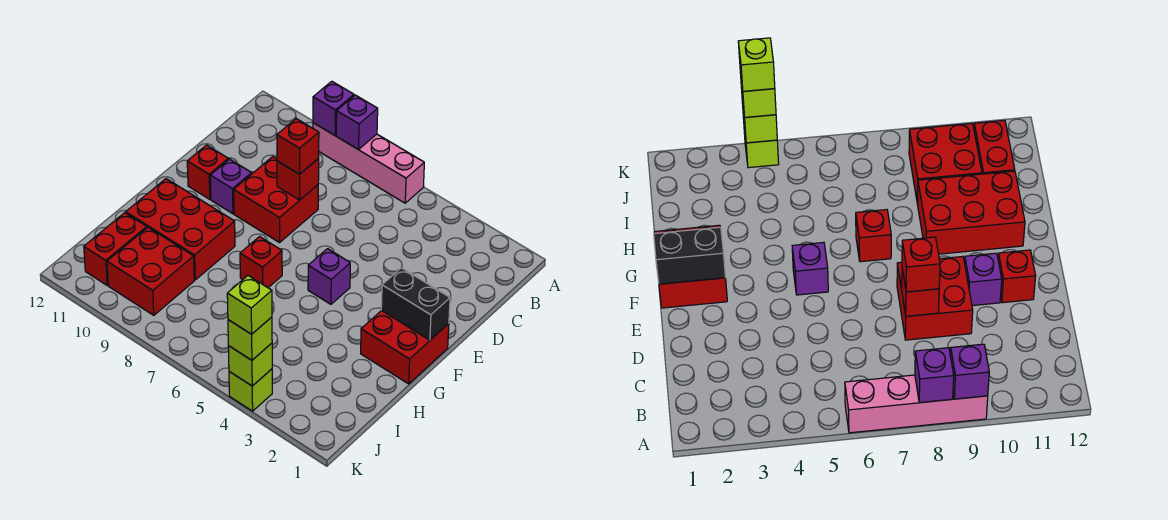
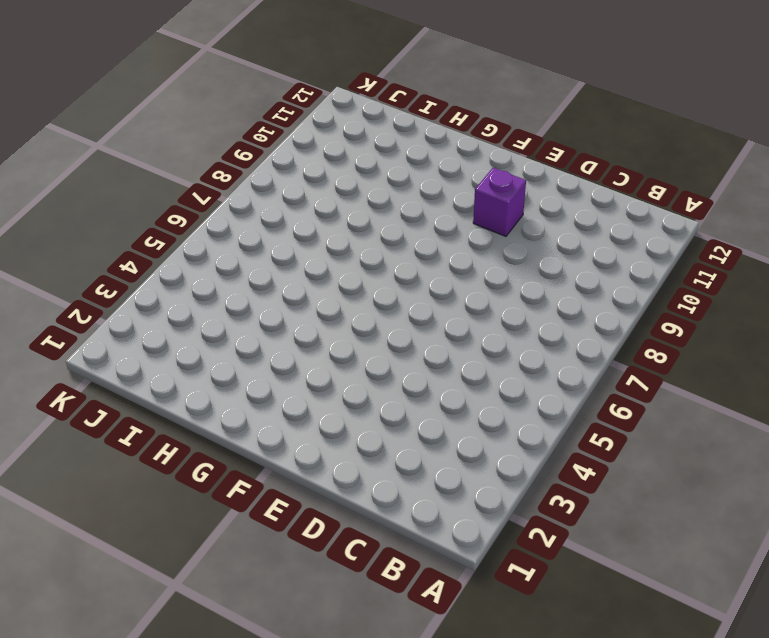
none -> pink 1x4 brick [313,123,424,203]
none -> red 2x2 brick [234,157,318,243]
none -> red 1x1 brick [187,145,228,199]

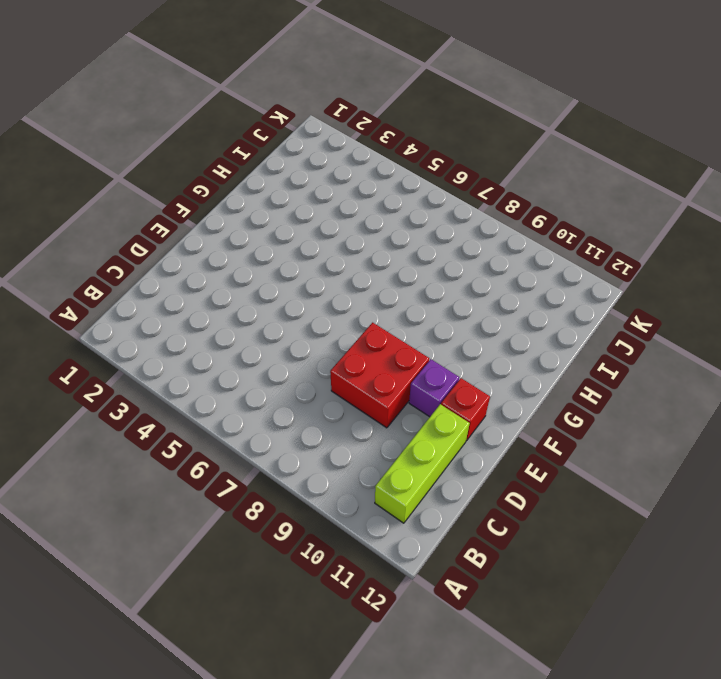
lime 1x3 brick [375,404,470,523] -> none
none -> pink 1x4 brick [313,123,424,203]
none -> red 2x2 brick [361,310,449,384]
none -> purple 1x1 brick [308,249,350,304]

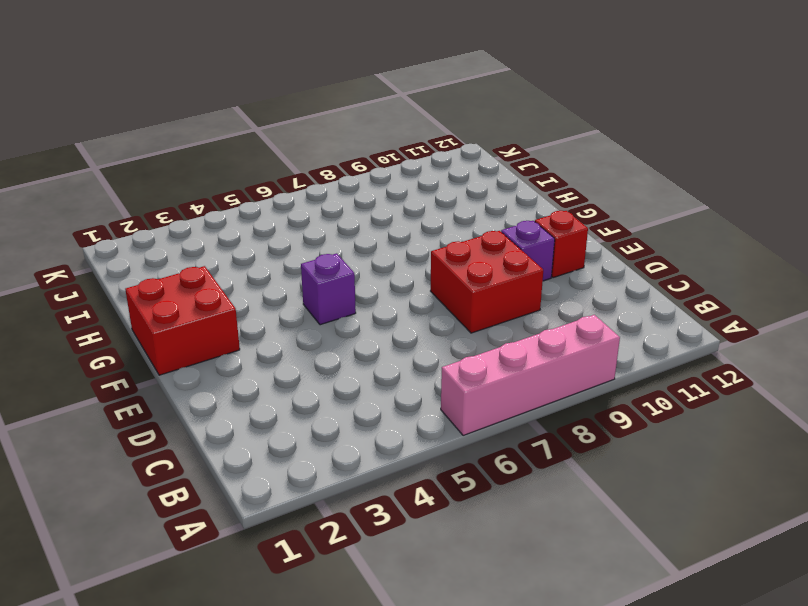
none -> red 1x1 brick [240,237,282,288]
none -> red 2x3 brick [126,179,235,280]
none -> red 2x2 brick [107,227,194,315]

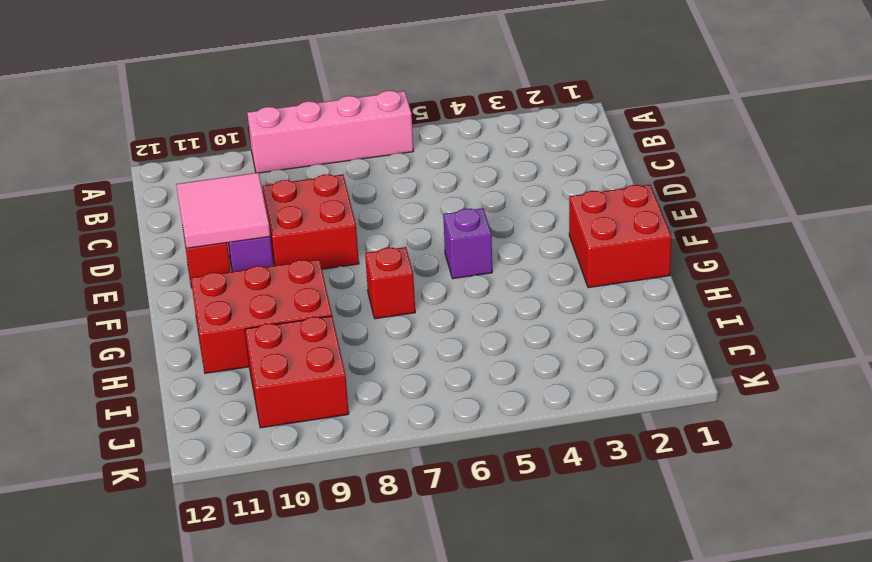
pink 2x2 tile [176,173,270,248] -> none
none -> red 1x2 brick [84,213,147,285]
none -> lime 1x1 brick [229,369,272,411]
none -> purple 1x1 brick [336,95,378,150]

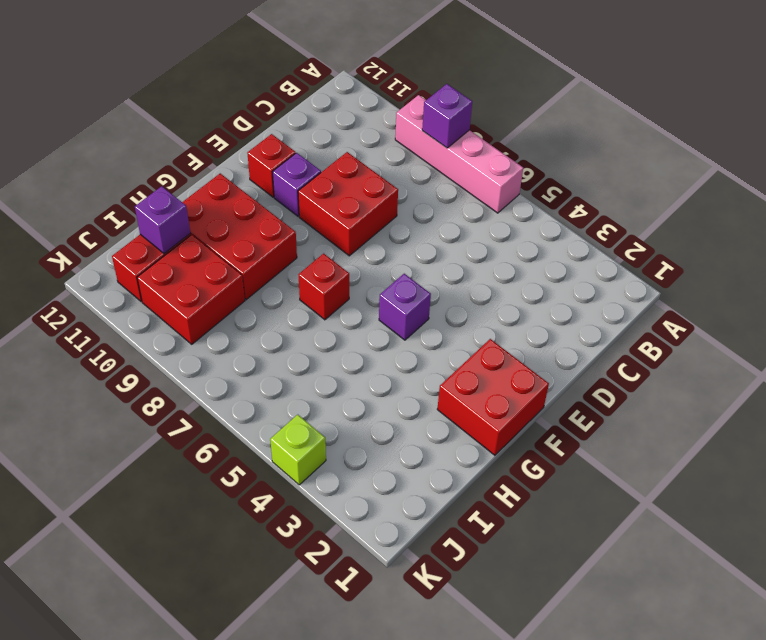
purple 1x1 brick [135,186,190,254] -> purple 1x1 brick moved to [313,81,354,135]
none -> red 1x1 brick [277,159,319,200]
none -> black 1x2 brick [381,268,450,340]
none -> lime 1x1 brick [228,343,272,386]

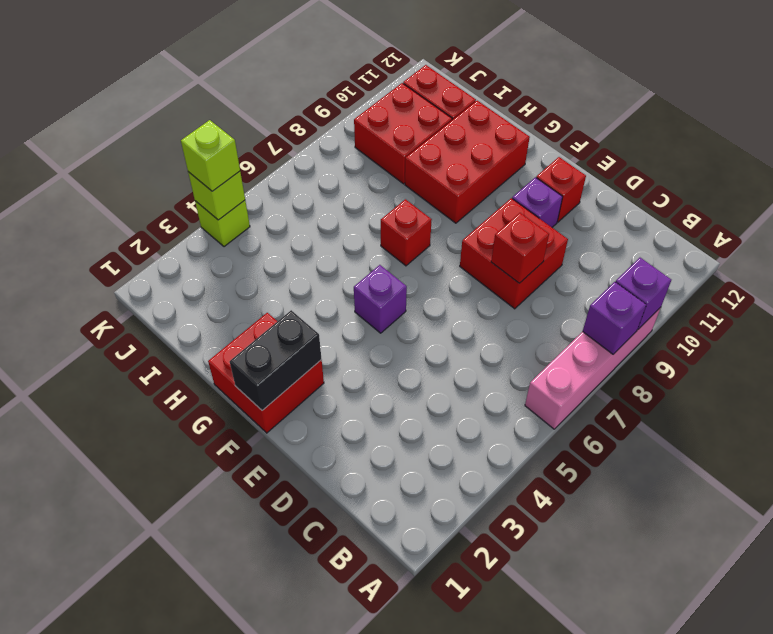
none -> red 1x1 brick [277,119,319,174]
none -> lime 1x1 brick [227,276,272,334]

